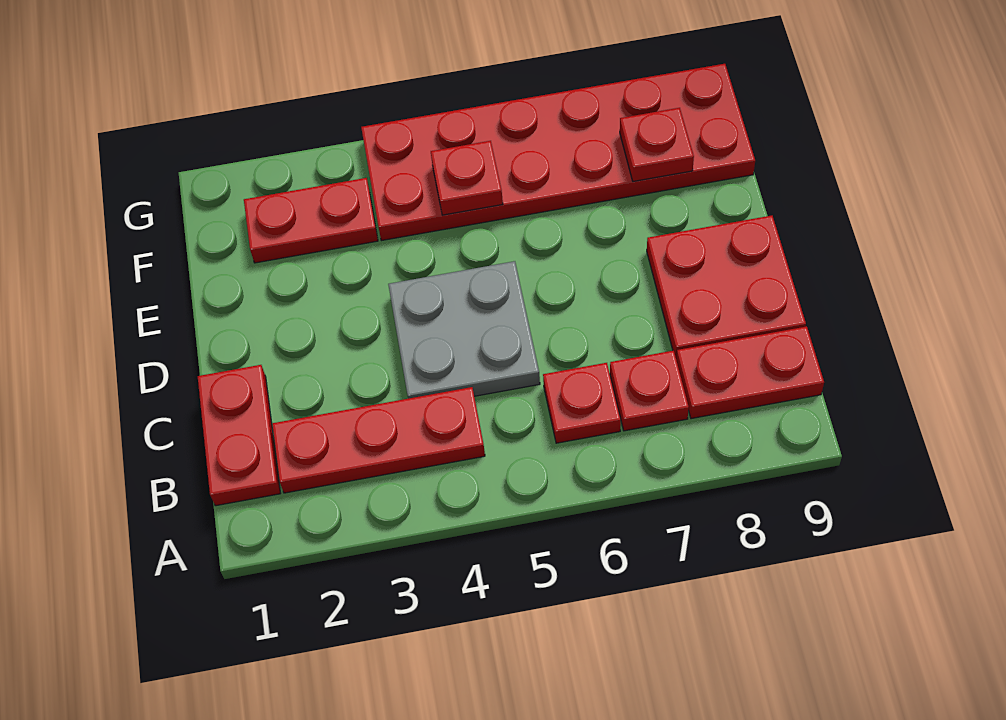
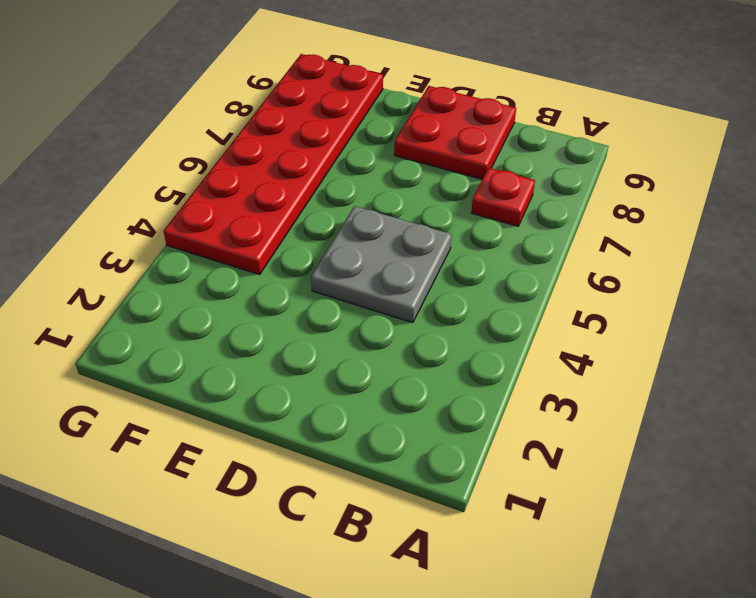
none -> red 1x2 plate [198,365,280,506]
none -> red 1x3 plate [272,387,485,493]

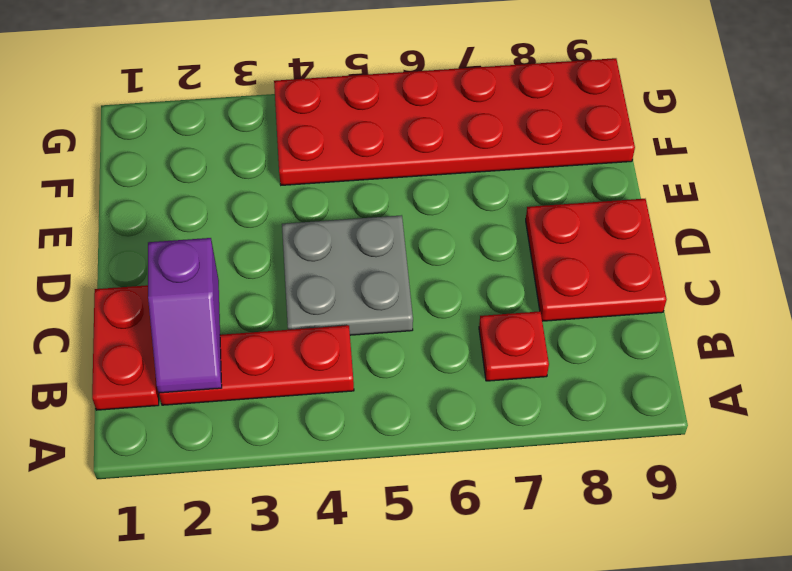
purple 1x2 slope [148,238,222,393] -> none
none -> red 1x1 plate [543,363,621,443]
none -> red 1x2 plate [676,326,824,419]

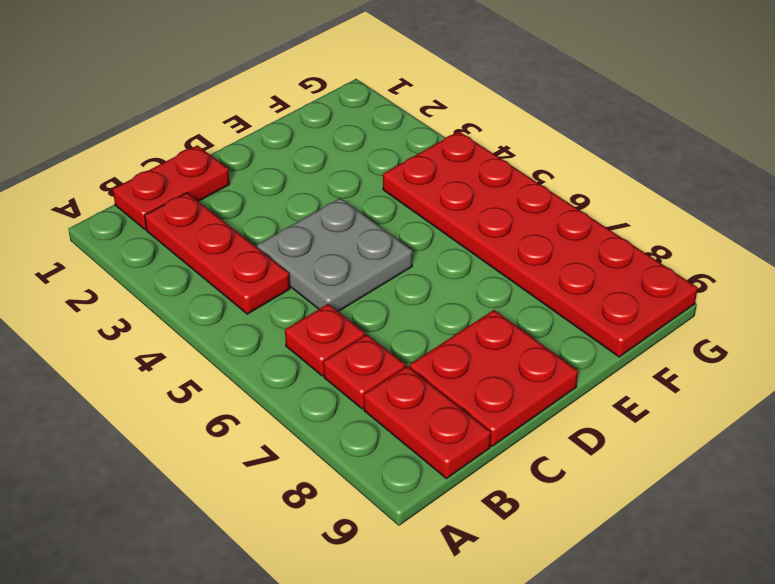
none -> red 1x2 plate [244,178,378,263]
none -> red 1x1 plate [431,141,503,215]

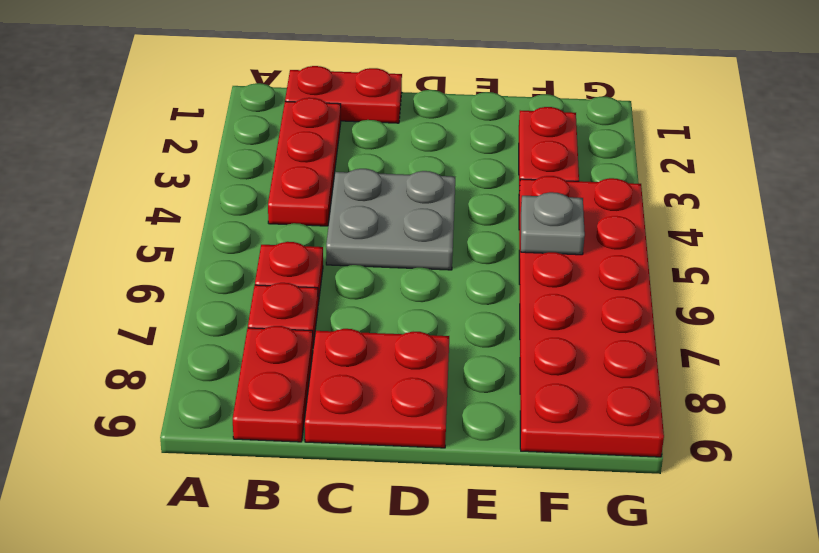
grey 1x1 plate [521,192,585,255] -> red 1x1 plate [431,141,503,215]
none -> red 1x1 plate [620,108,694,181]

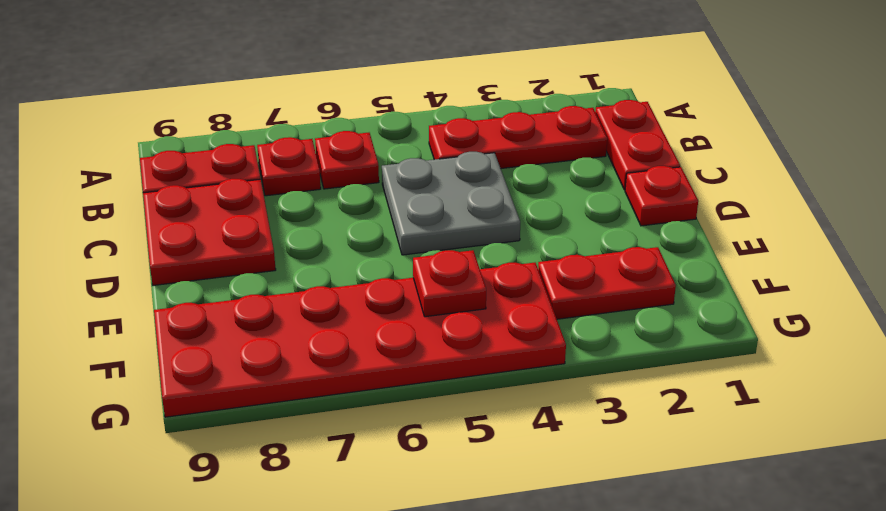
red 1x1 plate [625,166,698,226] -> red 1x1 plate moved to [620,108,694,181]

